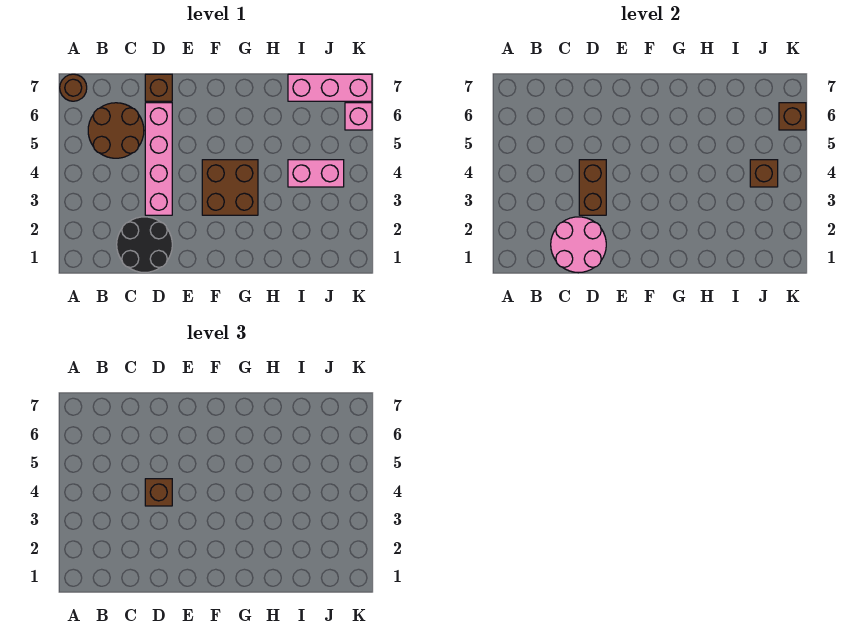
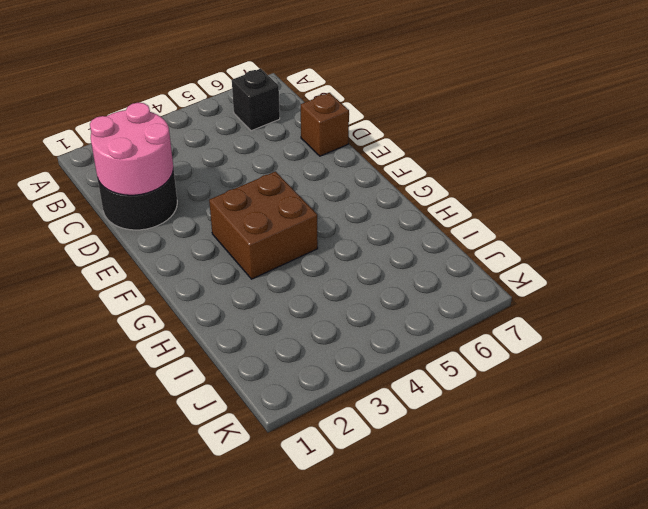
black 1x1 brick [232,69,280,131] -> brown 2x2 round brick [88,103,144,158]
none -> brown 1x1 round brick [60,74,87,101]
none -> pink 1x4 brick [145,103,172,215]
none -> pink 1x2 brick [288,160,344,187]

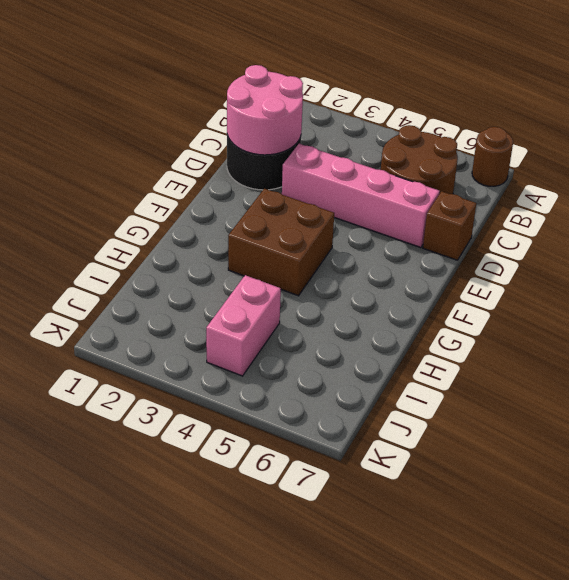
none -> pink 1x3 brick [288,74,372,101]
none -> pink 1x1 brick [345,103,372,130]
none -> brown 1x2 brick [579,160,606,215]

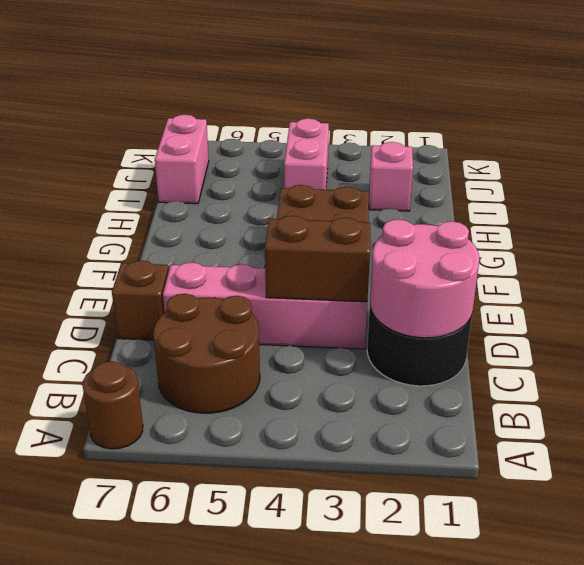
pink 1x1 brick [369,142,413,211] -> pink 1x1 brick moved to [345,103,372,130]
pink 1x2 brick [155,115,209,204] -> pink 1x3 brick [288,74,372,101]
none -> brown 1x1 brick [750,160,778,187]
none -> brown 1x1 brick [779,103,806,130]
none -> brown 1x1 brick [145,479,172,506]

